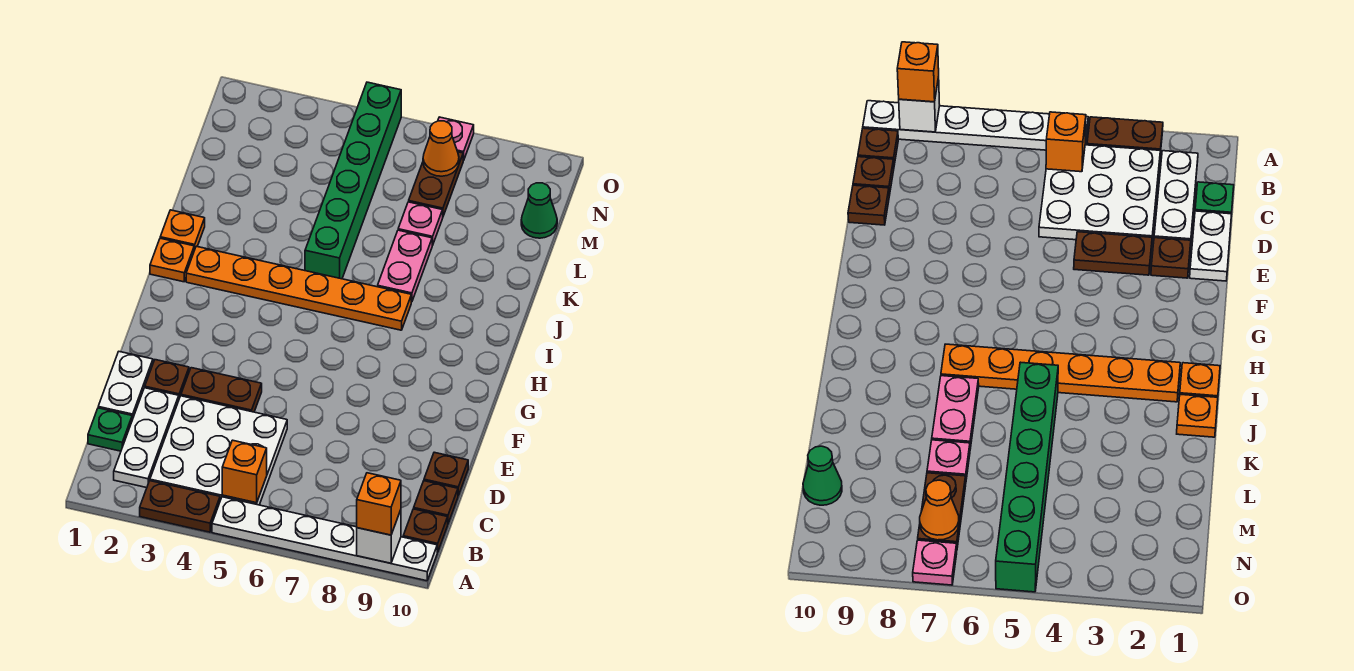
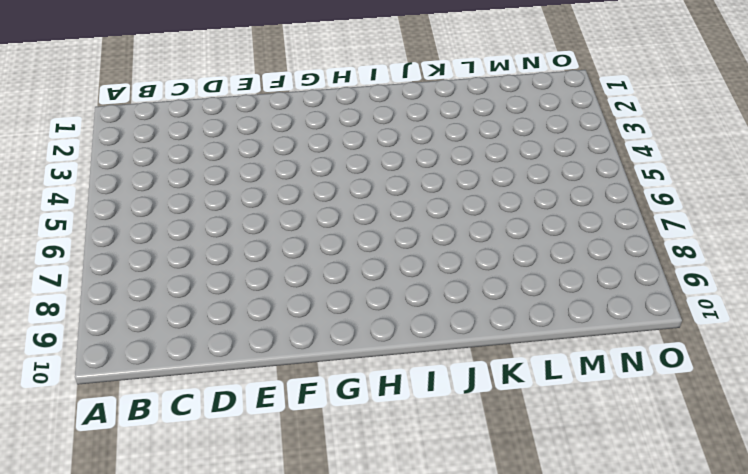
none -> brown 1x2 plate [140,481,220,532]
none -> white 1x6 plate [212,497,437,581]
none -> white 1x3 plate [114,388,179,488]

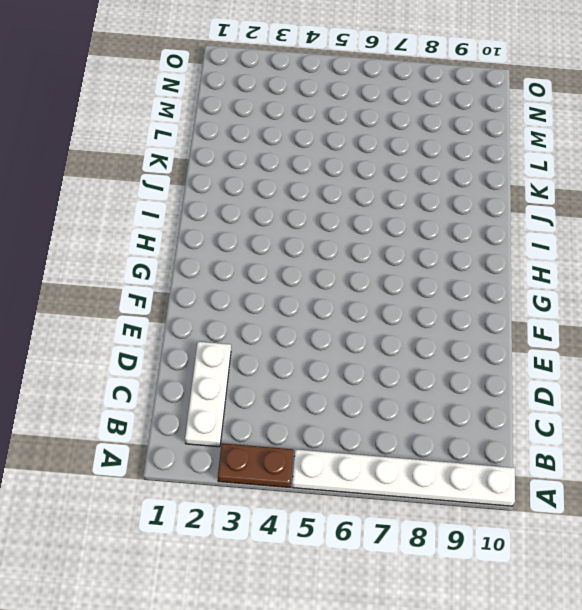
none -> white 3x3 plate [150,396,287,505]
none -> brown 1x1 plate [403,509,448,552]
none -> green 1x1 plate [88,408,132,451]

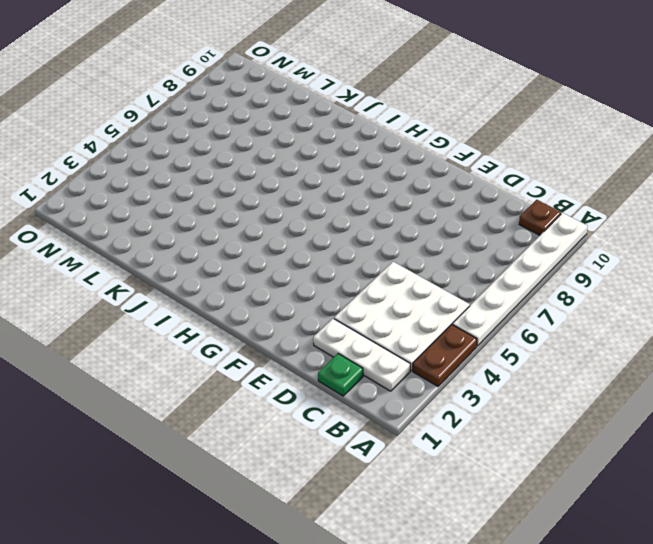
none -> brown 1x1 plate [414,481,458,523]
none -> white 1x2 plate [98,352,153,420]
none -> brown 1x1 plate [424,452,468,496]

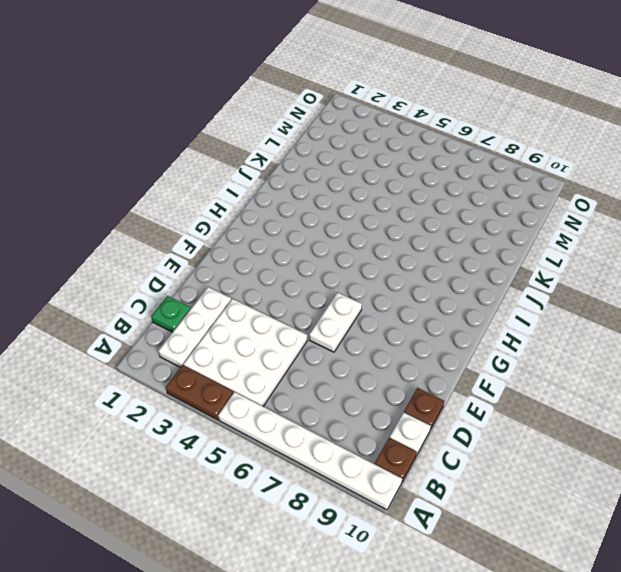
white 1x1 plate [390,412,431,456] -> brown 1x1 plate [414,481,458,523]
white 1x2 plate [309,293,362,352] -> white 1x2 plate moved to [98,352,153,420]
none -> brown 1x1 plate [145,360,189,398]
none -> brown 1x2 plate [181,368,262,412]
none -> orange 1x1 plate [150,238,194,282]

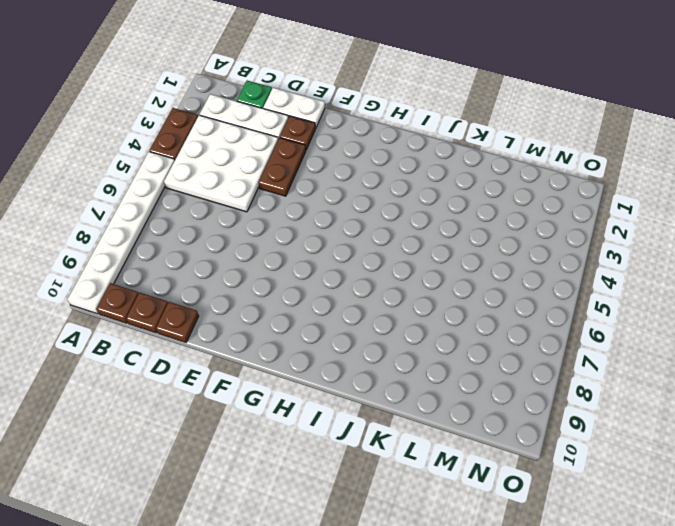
none -> orange 1x1 plate [150,238,194,282]
none -> orange 1x6 plate [186,246,411,330]
none -> orange 1x1 plate [160,210,205,250]

